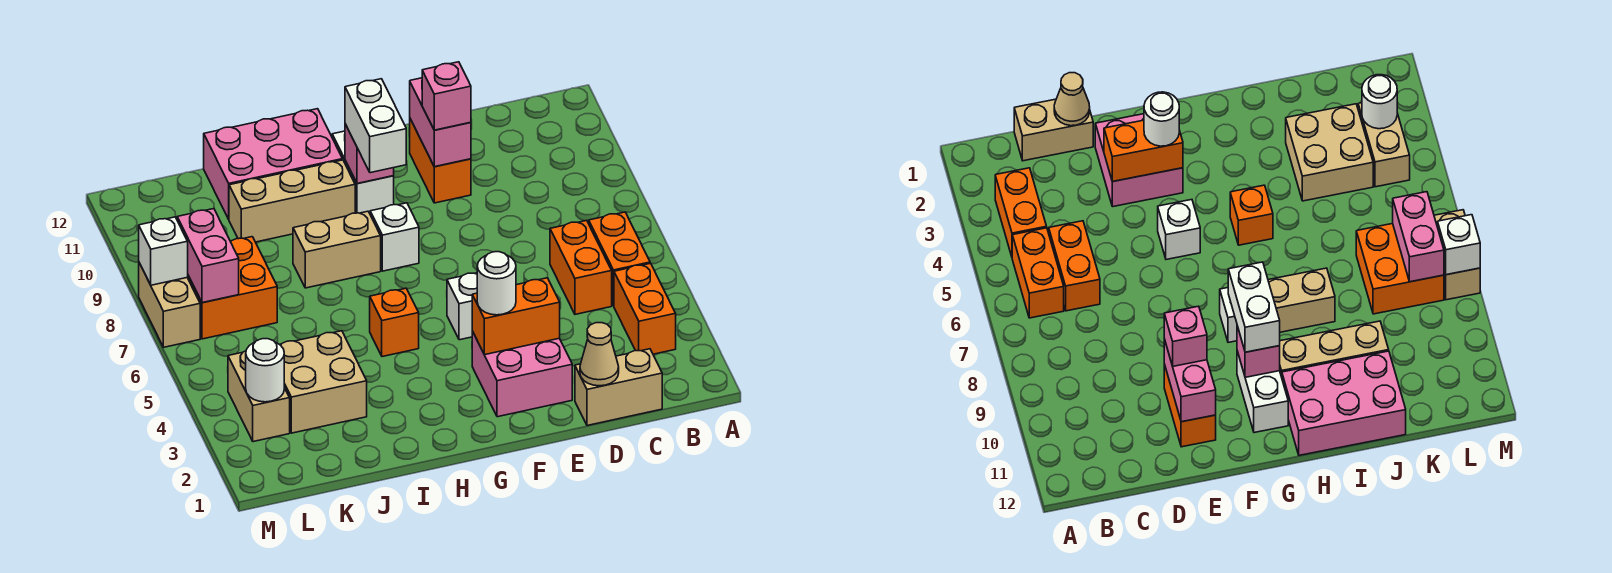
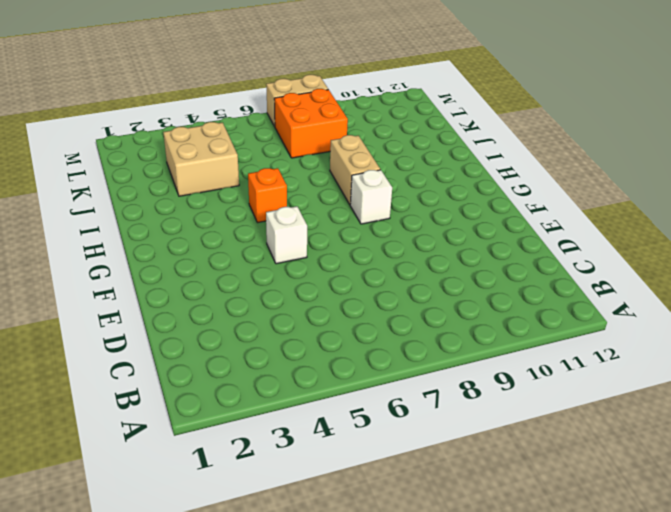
none -> orange 1x2 brick [614,263,676,354]
none -> orange 1x2 brick [589,212,650,306]
none -> tan 1x2 brick [575,349,662,426]

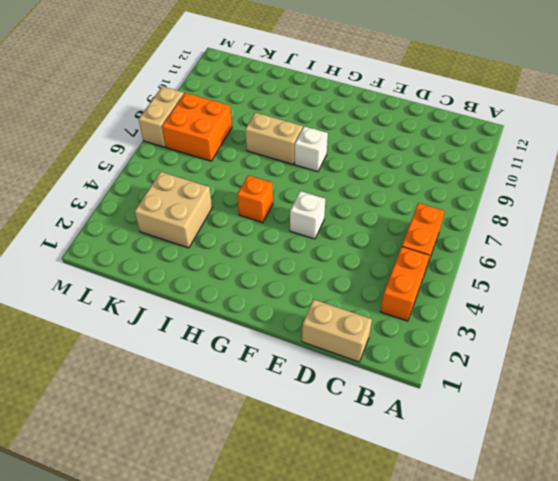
none -> orange 1x2 brick [550,220,612,314]
none -> pink 2x2 brick [472,331,572,417]
none -> orange 1x2 brick [409,119,471,203]

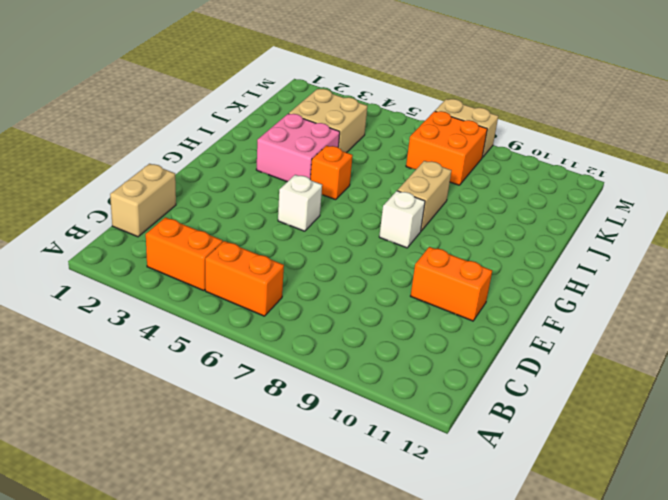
pink 2x2 brick [256,114,340,182] -> pink 2x2 brick moved to [472,331,572,417]
none -> orange 1x2 brick [550,220,612,314]
none -> white 1x2 brick [332,131,394,213]
none -> tan 1x3 brick [229,160,355,242]

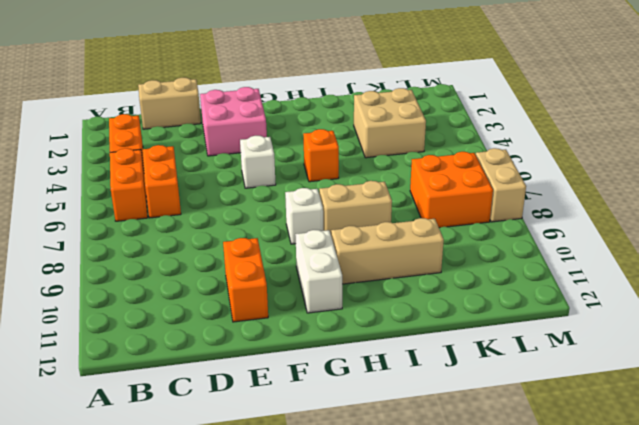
none -> pink 2x3 brick [204,109,343,219]
none -> tan 1x2 brick [228,351,290,442]
none -> tan 1x1 cone [580,323,619,386]

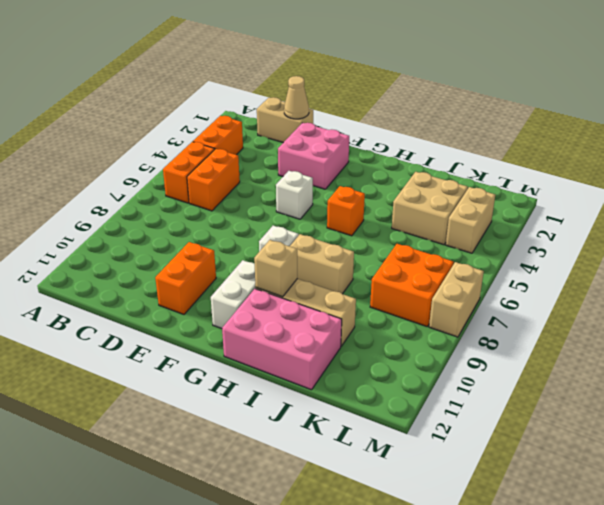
tan 1x1 brick [254,240,297,297] -> none
none -> orange 1x2 brick [472,278,560,355]
none -> pink 1x2 brick [410,78,471,167]
none -> pink 1x1 brick [345,124,394,183]

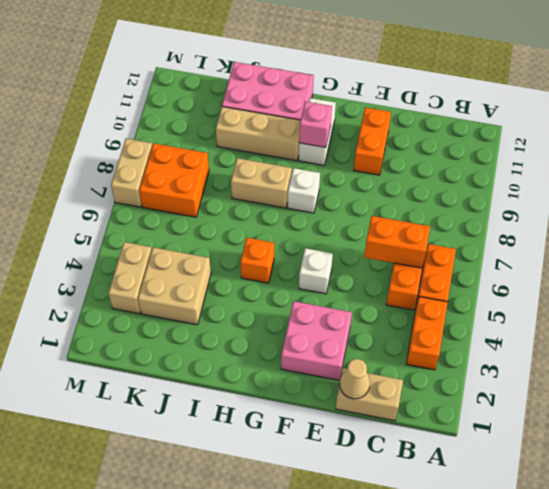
orange 1x2 brick [364,216,430,268] -> orange 1x2 brick moved to [472,278,560,355]
none -> pink 1x2 brick [410,78,471,167]
none -> white 1x1 round brick [246,339,284,402]
none -> pink 1x2 brick [177,209,239,303]

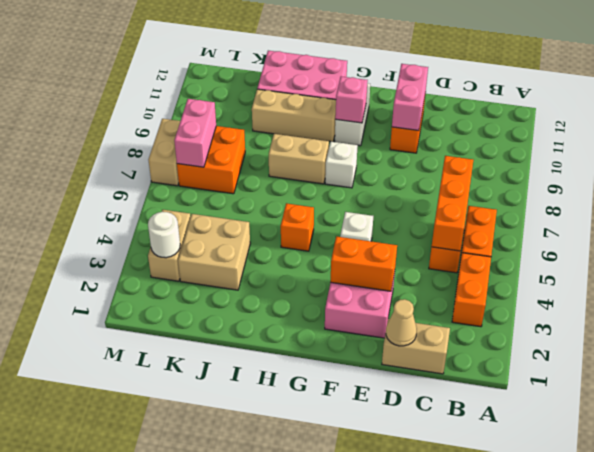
orange 1x3 brick [432,156,473,251] -> none
none -> white 1x1 brick [139,217,188,285]
none -> pink 1x1 brick [422,62,471,130]
none -> white 1x1 round brick [477,252,516,315]

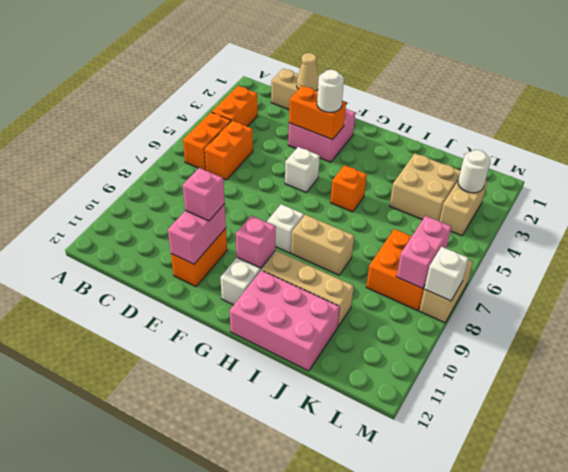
none -> white 1x2 brick [345,79,406,173]

